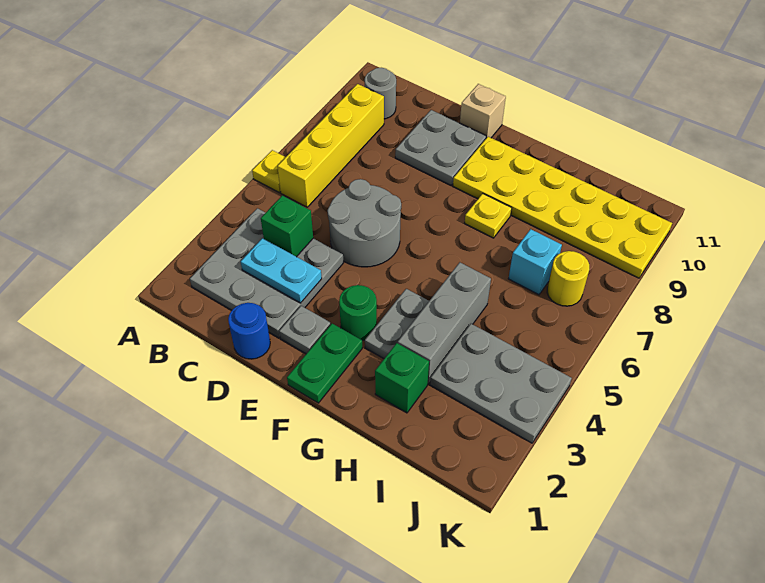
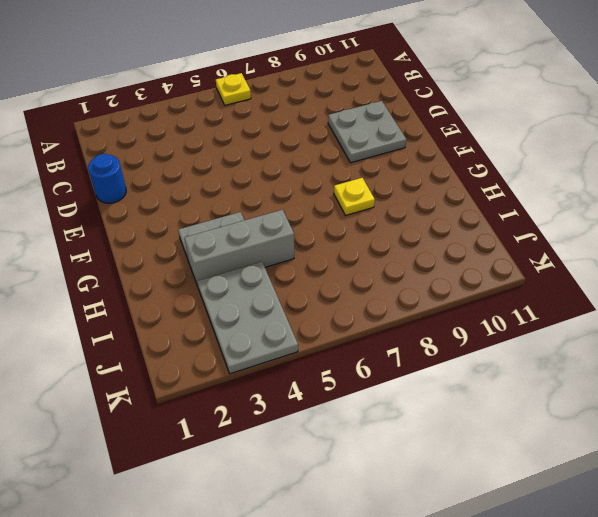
none -> grey 3x3 plate [190,208,344,338]
none -> yellow 1x4 brick [277,84,384,207]
none -> grey 1x1 round brick [365,68,396,119]

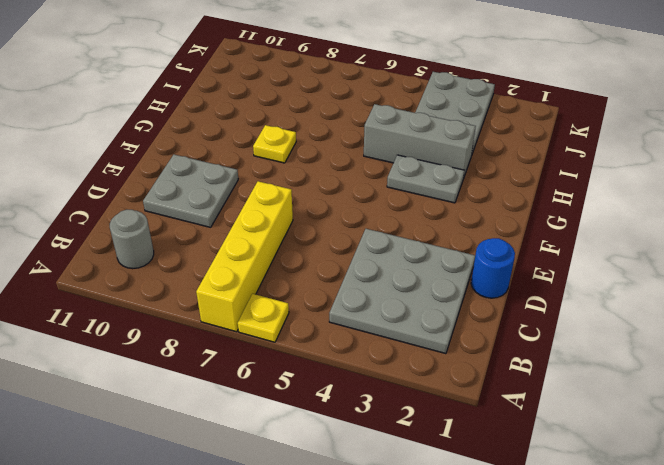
yellow 1x4 brick [196,181,293,332] -> yellow 1x4 brick turned to [277,84,384,207]
none -> grey 2x2 round brick [328,179,401,267]
none -> grey 1x1 plate [279,306,331,354]
none -> tan 1x1 brick [460,84,506,138]

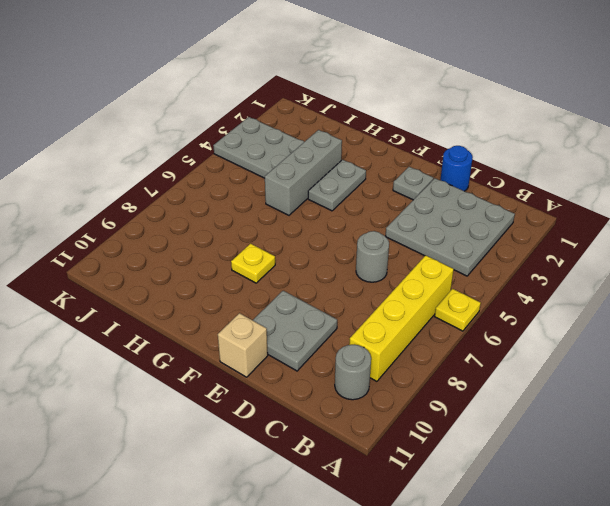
grey 1x1 round brick [356,231,389,282] -> grey 2x2 round brick [328,179,401,267]
none -> green 1x2 plate [287,324,362,403]
none -> green 1x1 round brick [339,285,377,341]
none -> yellow 2x6 plate [453,137,672,278]

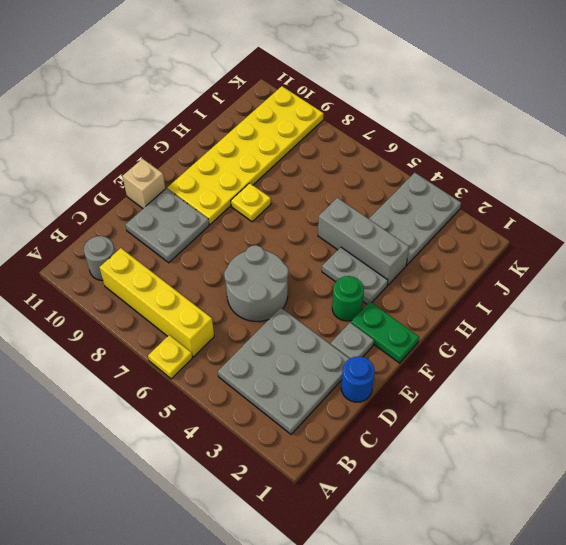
none -> green 1x1 brick [375,343,429,413]
none -> cyan 1x1 brick [508,229,562,295]
none -> yellow 1x1 round brick [547,251,589,306]

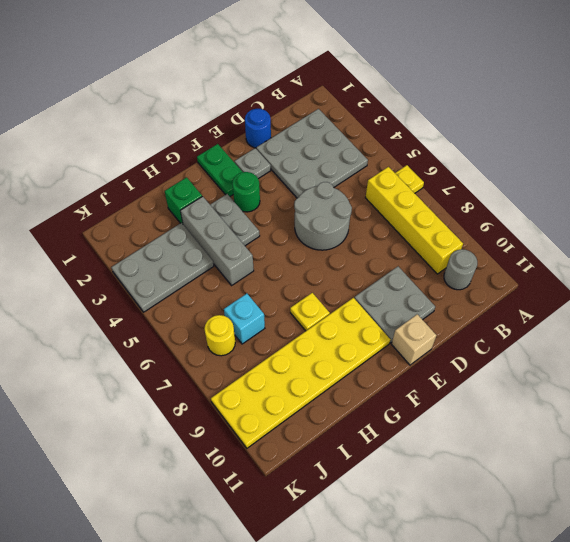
none -> cyan 1x2 plate [241,238,322,303]
none -> green 1x1 brick [261,195,313,257]

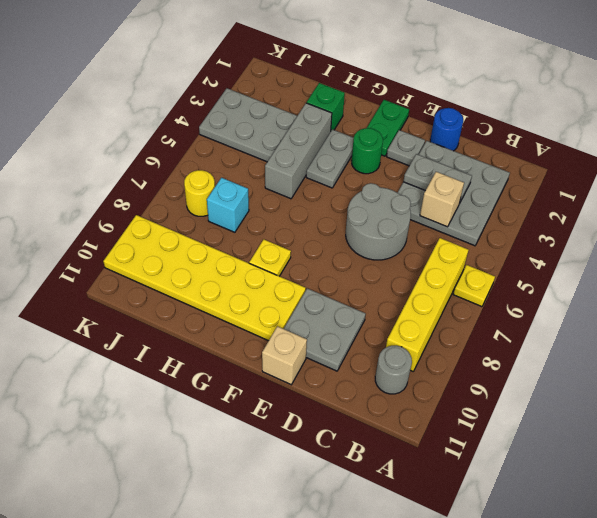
grey 1x2 plate [403,154,472,204] -> cyan 1x2 plate [241,238,322,303]
tan 1x1 brick [420,172,464,227] -> green 1x1 brick [261,195,313,257]

